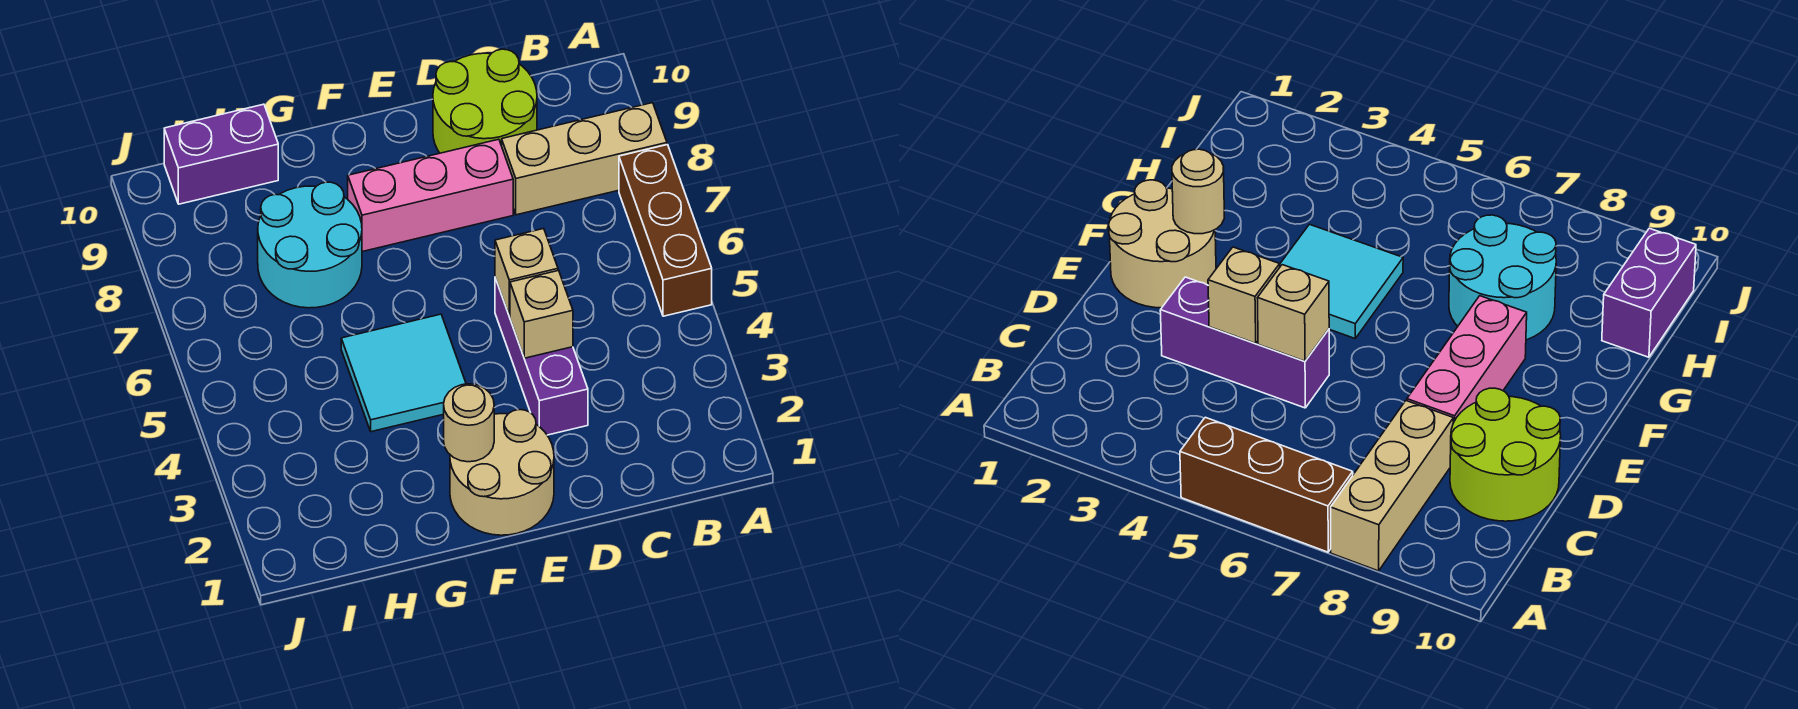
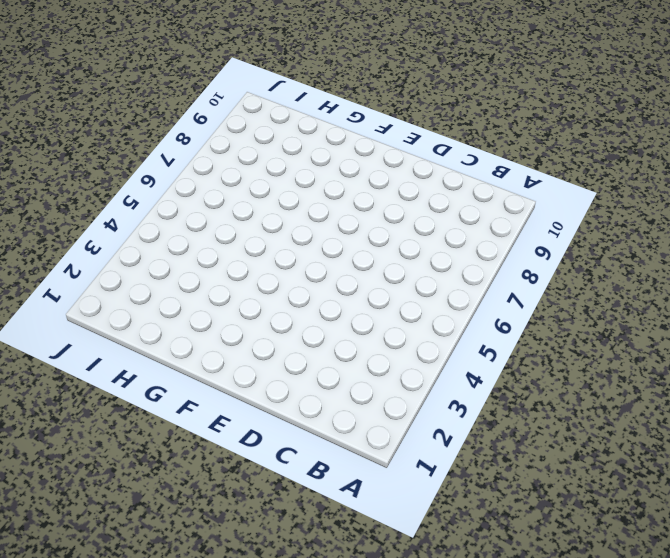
none -> brown 1x3 brick [619,145,712,316]
none -> tan 1x3 brick [502,103,667,215]
none -> lime 2x2 round brick [433,49,537,153]

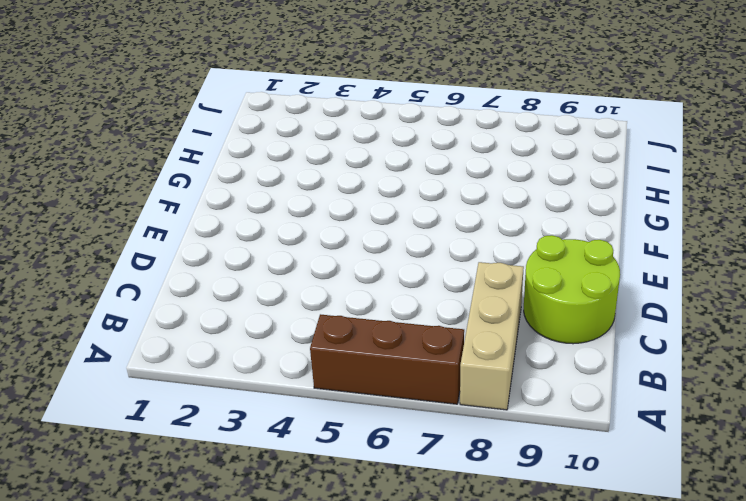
none -> purple 1x3 brick [495,278,588,435]
none -> pink 1x3 brick [348,139,513,252]
none -> tan 2x2 round brick [450,410,554,535]

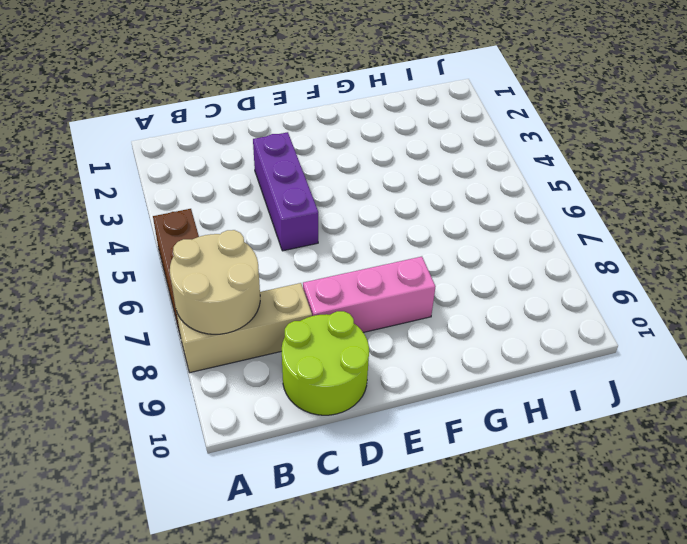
tan 2x2 round brick [170,230,260,334] -> tan 2x2 round brick moved to [450,410,554,535]
none -> cyan 2x2 tile [341,314,466,432]
none -> cyan 2x2 round brick [258,182,362,308]
none -> purple 1x2 brick [164,104,278,204]

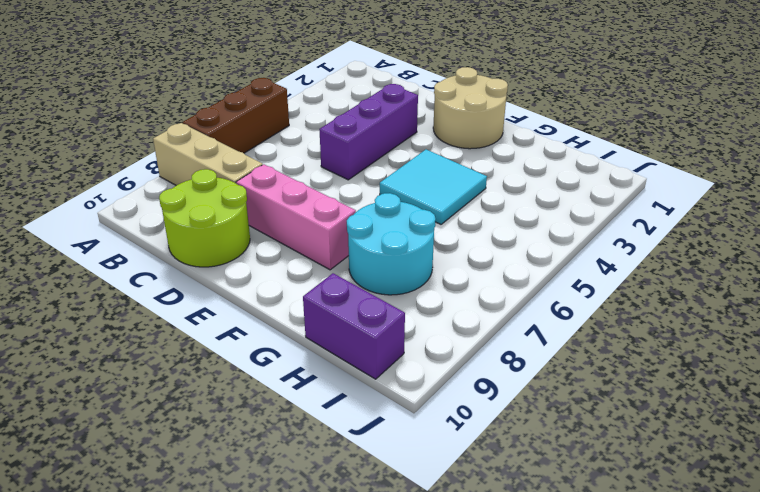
none -> tan 1x1 brick [510,270,573,358]
none -> tan 1x1 brick [495,229,558,316]
none -> tan 1x1 round brick [444,384,494,462]

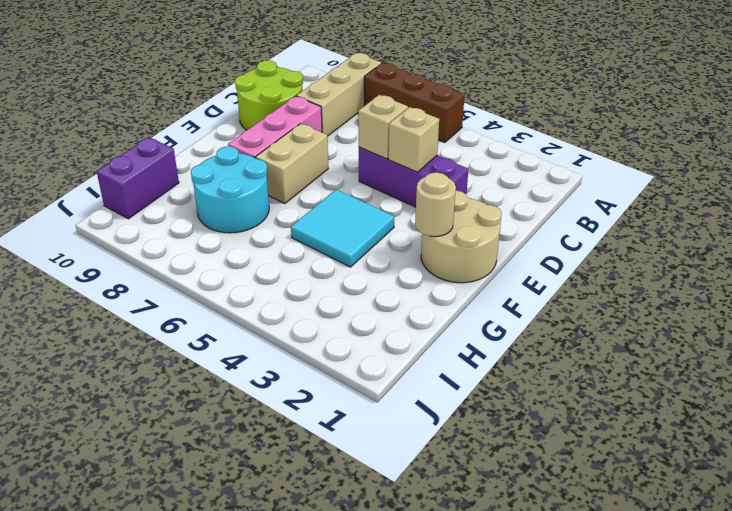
tan 1x2 brick [256,124,328,203] -> none

